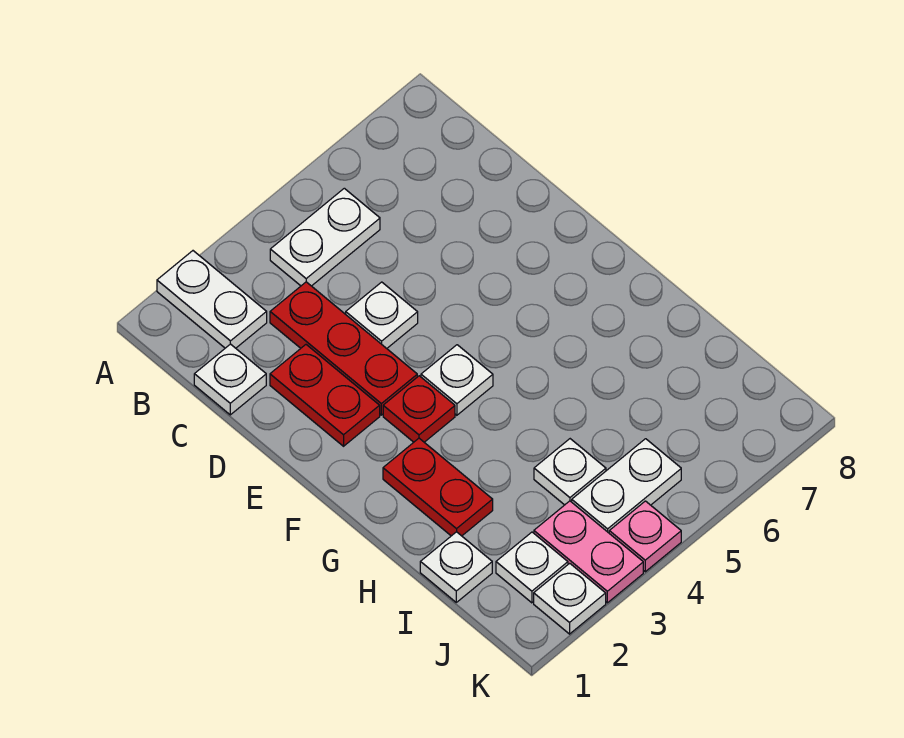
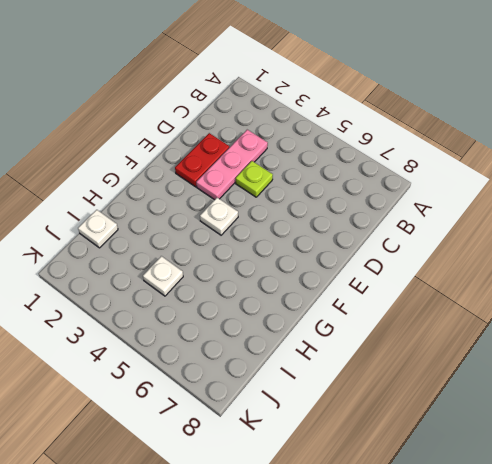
pink 1x3 plate [196,130,268,200] -> red 1x3 plate [270,282,417,415]
lime 1x1 plate [236,161,273,197] -> white 1x1 plate [346,282,418,348]
none -> white 1x2 plate [157,251,267,348]
none -> white 1x2 plate [270,188,380,286]
none -> white 1x1 plate [194,344,266,415]

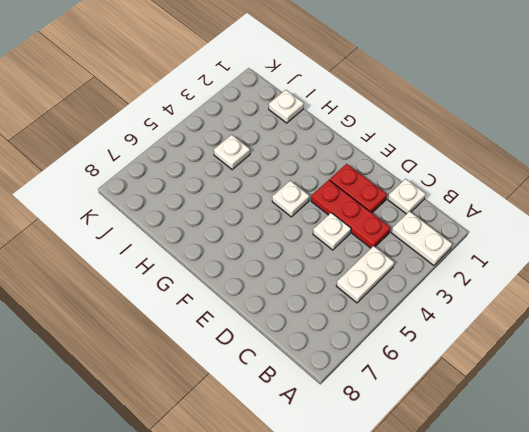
none -> red 1x1 plate [383,376,455,442]
none -> red 1x2 plate [383,438,493,536]
none -> white 1x1 plate [496,532,568,603]

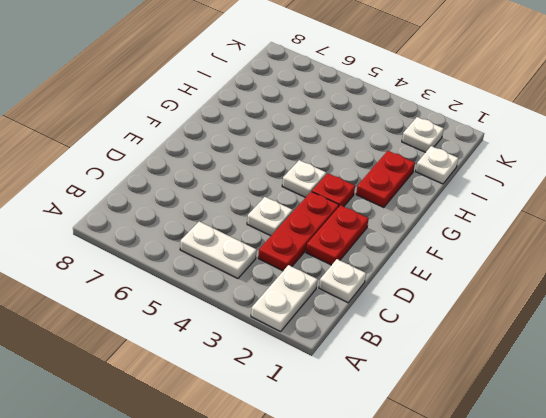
none -> white 1x1 plate [534,439,606,505]
none -> pink 1x2 plate [534,501,643,603]
none -> white 1x2 plate [572,439,681,533]

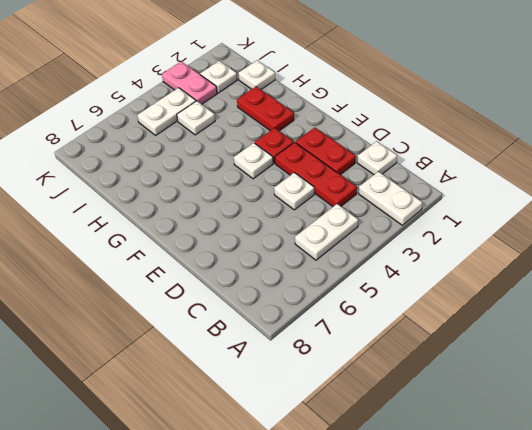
none -> white 1x1 plate [534,563,606,634]
none -> pink 1x1 plate [609,501,681,572]

